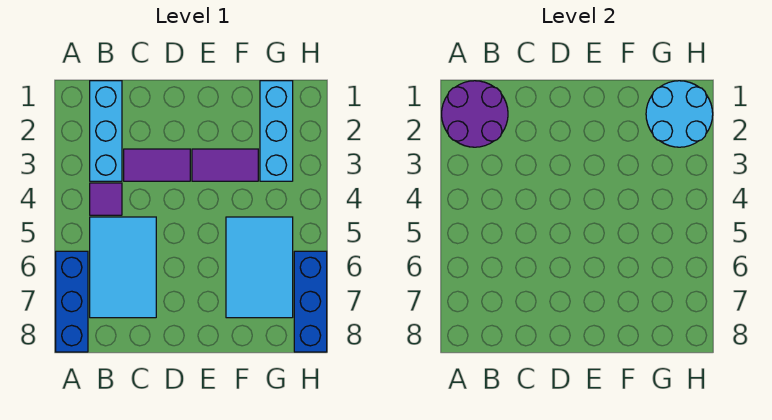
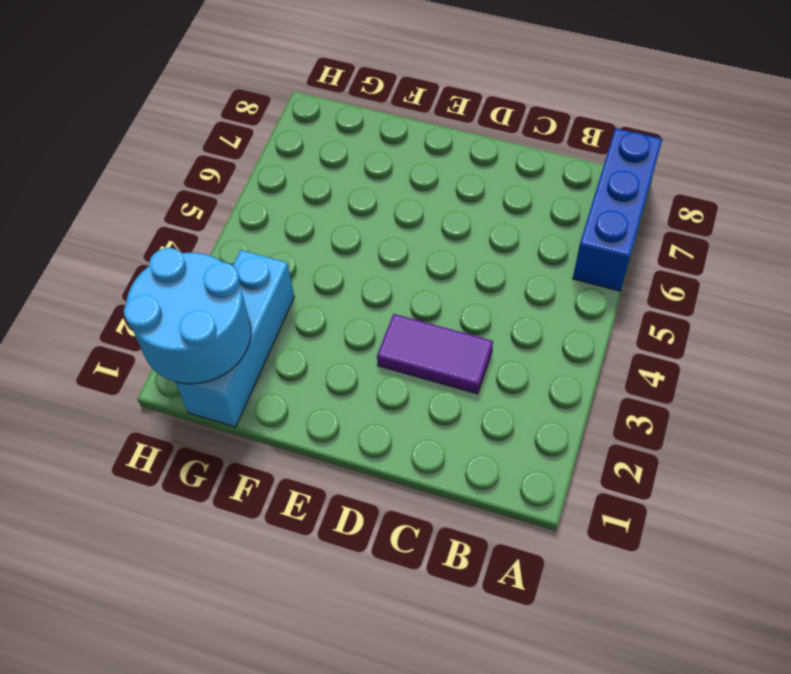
none -> cyan 1x3 brick [90,81,122,181]
none -> purple 1x1 tile [90,183,122,215]

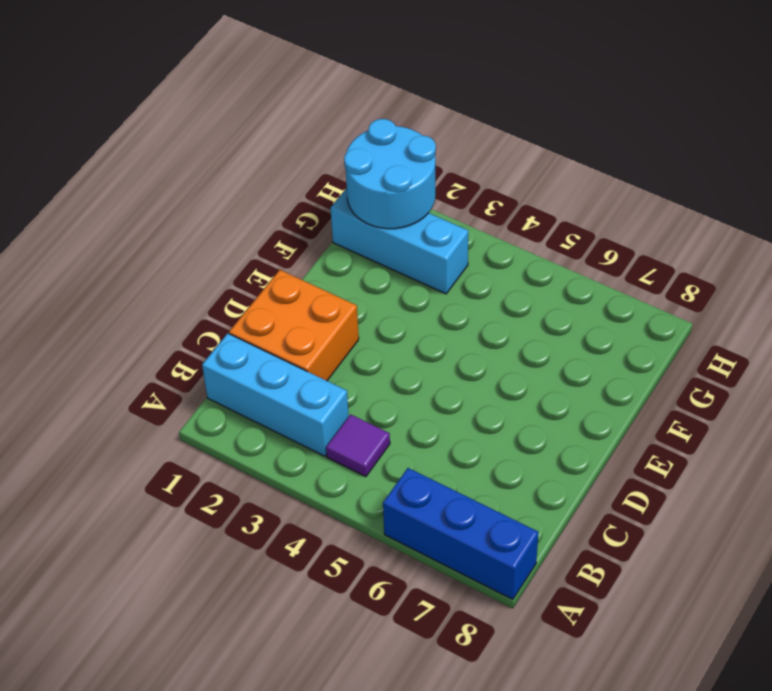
orange 2x2 brick [229,270,359,381] -> none
none -> cyan 2x3 tile [90,217,156,318]
none -> purple 1x2 tile [124,149,190,181]

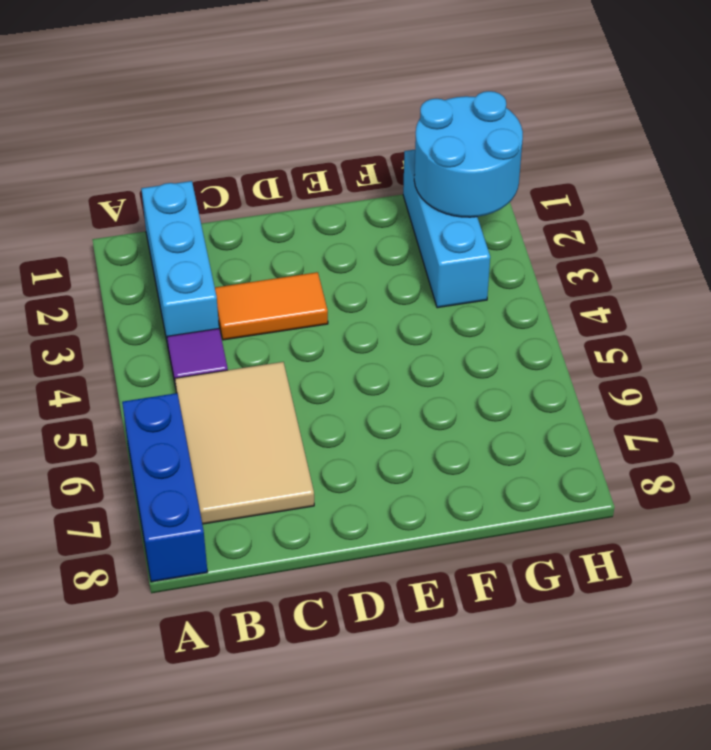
tan 2x3 tile [175,362,314,524] -> cyan 2x3 tile [90,217,156,318]
orange 1x2 tile [215,272,328,340] -> purple 1x2 tile [124,149,190,181]
none -> purple 1x2 tile [192,149,258,181]
none -> cyan 2x3 tile [226,217,293,318]

